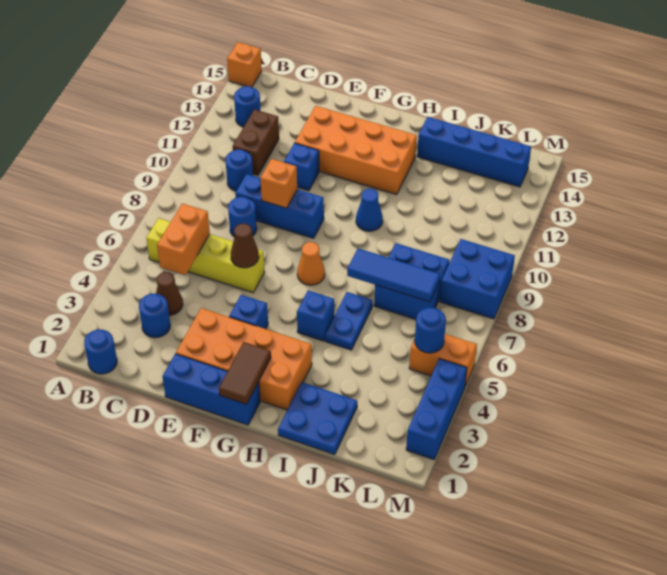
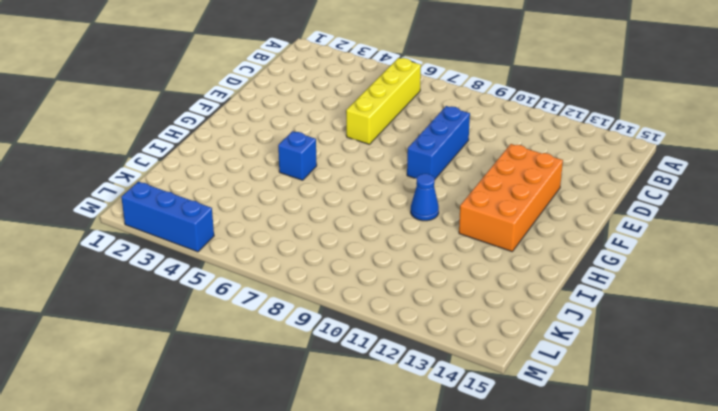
none -> orange 1x1 brick [227,42,262,87]
none -> blue 1x1 round brick [84,330,117,374]
none -> blue 1x1 round brick [234,86,261,127]
none -> blue 1x1 round brick [139,294,170,338]

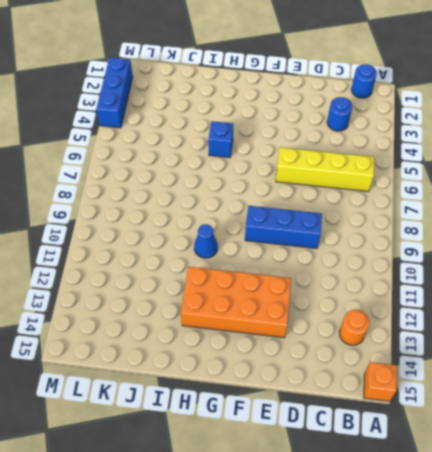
orange 1x1 round brick [339,310,370,345] -> blue 1x1 round brick [234,86,261,127]
none -> brown 1x1 cone [156,272,183,315]
none -> blue 1x1 round brick [225,149,253,191]
none -> brown 1x2 brick [233,110,279,175]
none -> blue 1x1 round brick [228,197,257,237]

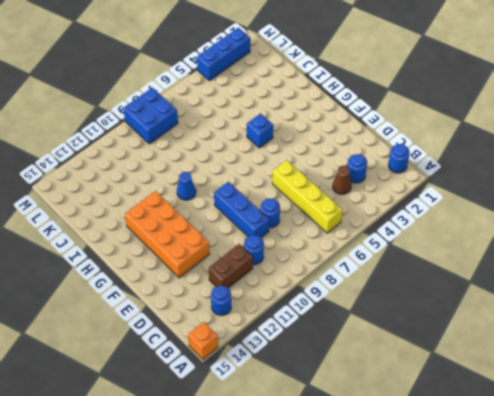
none -> blue 1x3 brick [162,354,260,425]
none -> orange 2x4 brick [176,308,312,410]
none -> blue 1x1 brick [284,143,319,191]
none -> blue 1x1 brick [229,295,268,329]

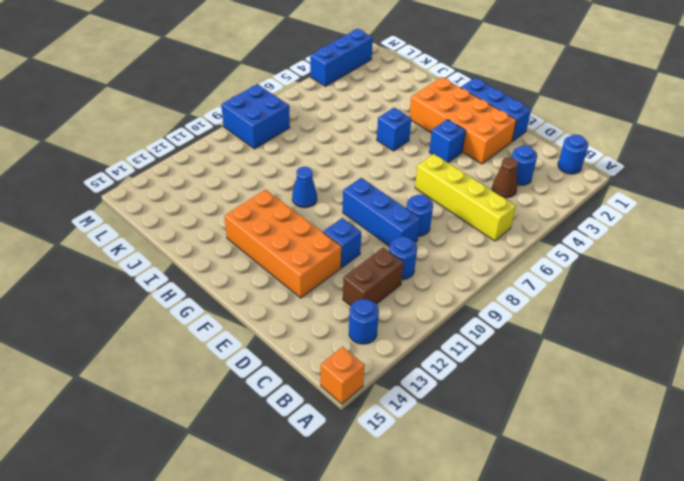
none -> orange 1x1 cone [297,242,325,285]
none -> blue 2x2 plate [278,382,357,455]
none -> blue 1x2 plate [325,292,373,350]
none -> blue 1x4 brick [417,117,531,187]

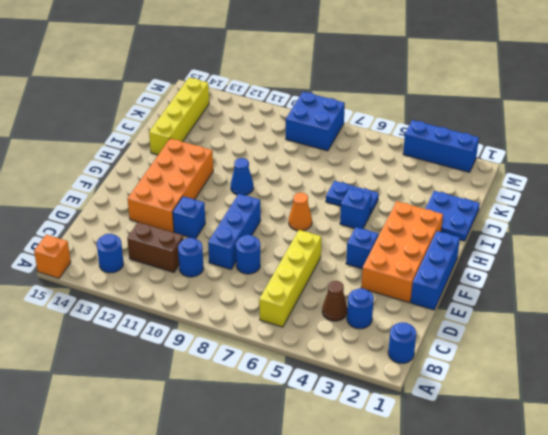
yellow 1x4 brick [149,78,209,155] -> blue 1x4 brick [417,117,531,187]
none -> blue 2x2 brick [374,243,449,319]
none -> orange 1x2 brick [409,334,477,386]
none -> orange 1x2 brick [157,204,210,275]
none -> brown 1x1 cone [231,223,259,268]

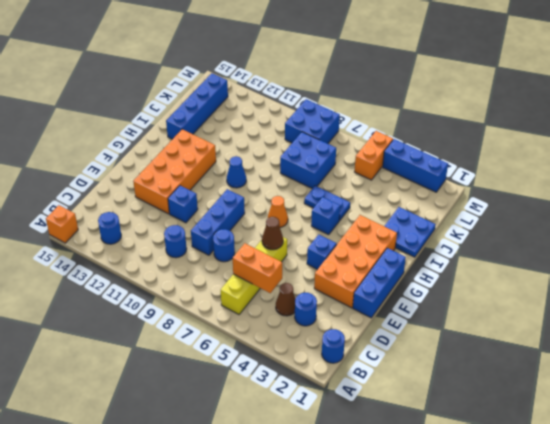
none -> brown 1x2 brick [233,110,279,175]
none -> orange 1x1 brick [260,159,297,208]
none -> brown 1x2 tile [219,342,271,404]
none -> blue 1x3 tile [347,248,440,302]

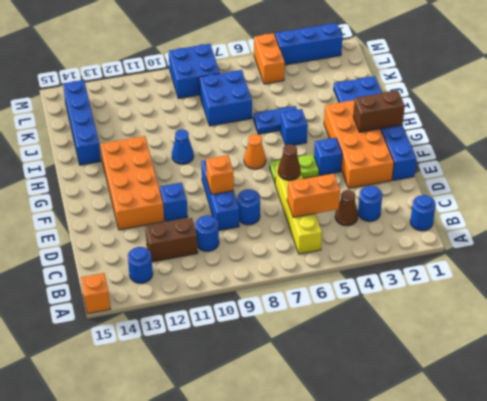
lime 1x2 plate [270,154,319,183] -> none
brown 1x2 brick [353,90,405,132] -> brown 1x2 tile [219,342,271,404]
none -> blue 1x3 tile [347,248,440,302]
none -> blue 1x1 round brick [415,308,446,353]

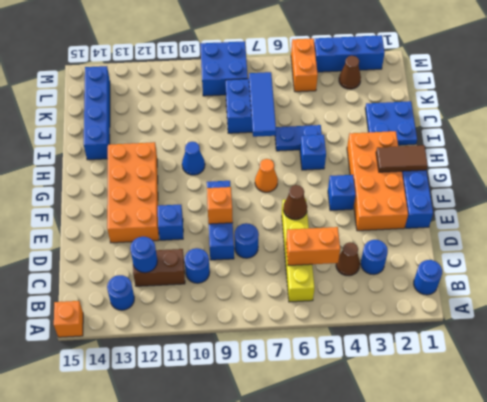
blue 1x1 round brick [130,237,157,273] -> blue 1x1 round brick moved to [415,308,446,353]
brown 1x1 cone [339,56,361,89] -> none

